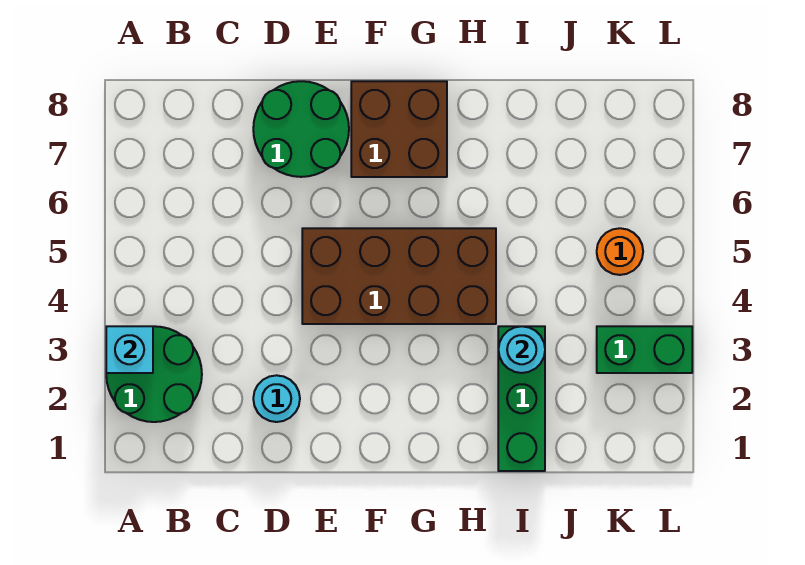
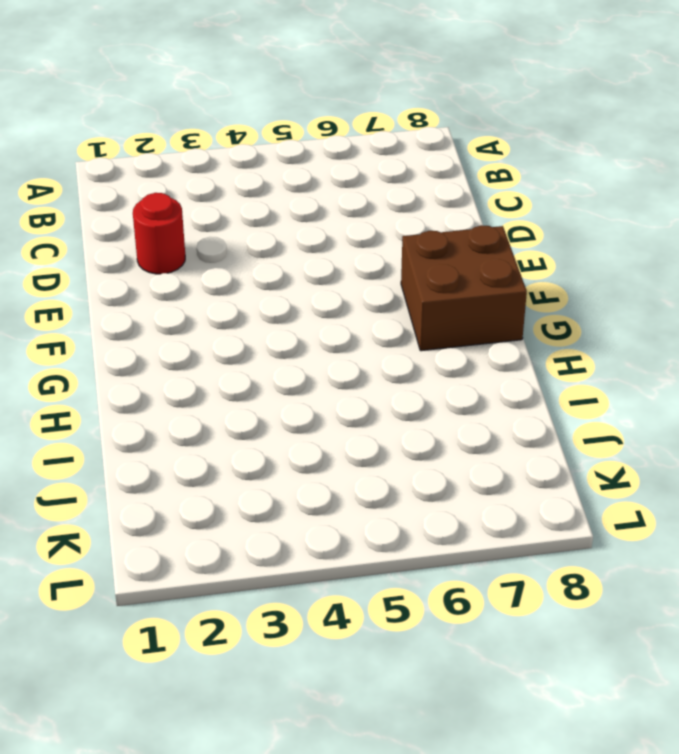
red 1x1 round brick [133,193,185,274] -> cyan 1x1 round brick [253,375,300,422]
none -> green 2x2 round brick [106,326,202,422]
none -> green 2x2 round brick [253,81,349,177]

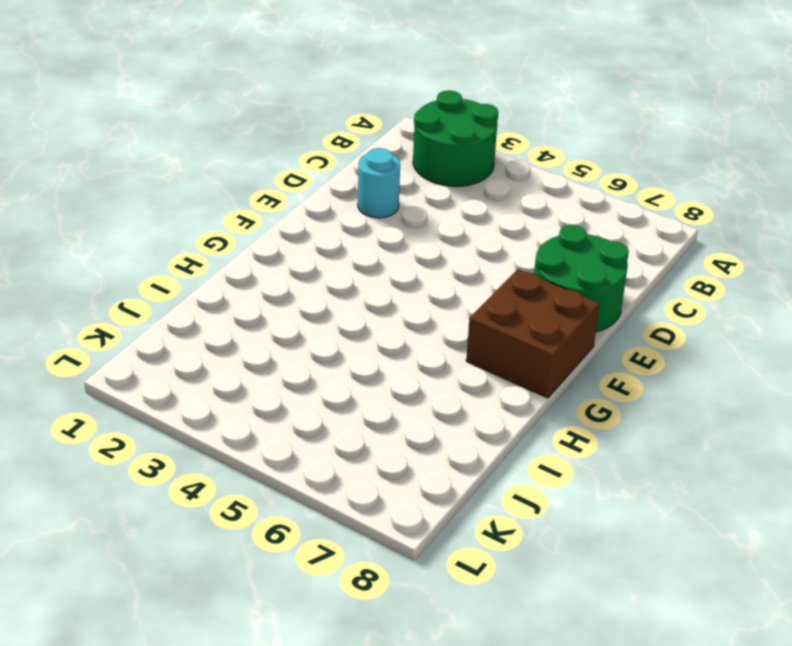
none -> brown 2x4 brick [302,228,496,324]
none -> green 1x3 brick [498,326,545,471]

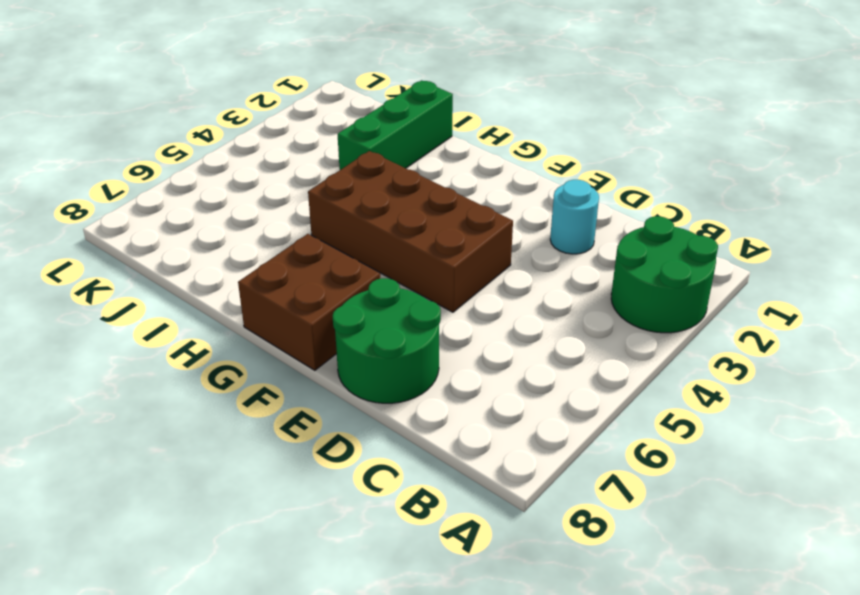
none -> green 1x2 brick [597,326,692,373]
none -> orange 1x1 round brick [597,228,643,275]

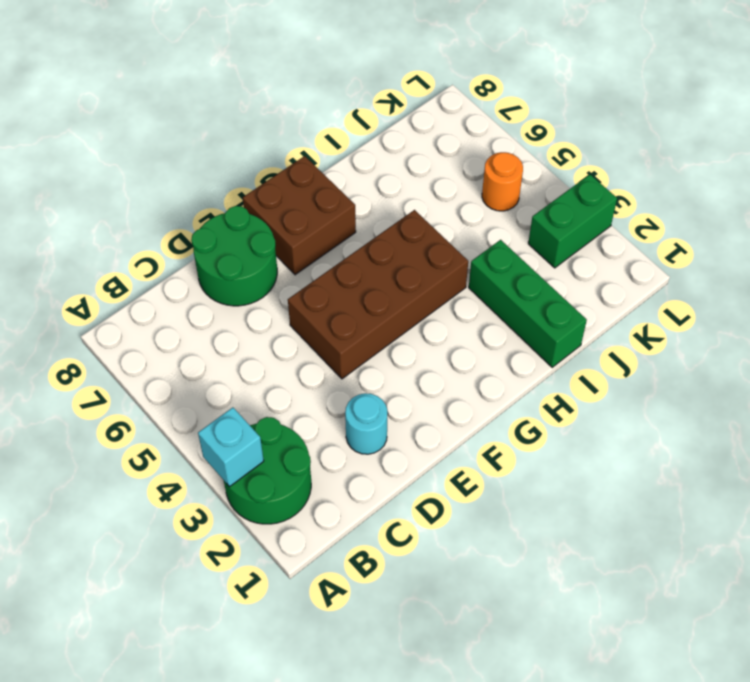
none -> cyan 1x1 round brick [498,326,545,373]

